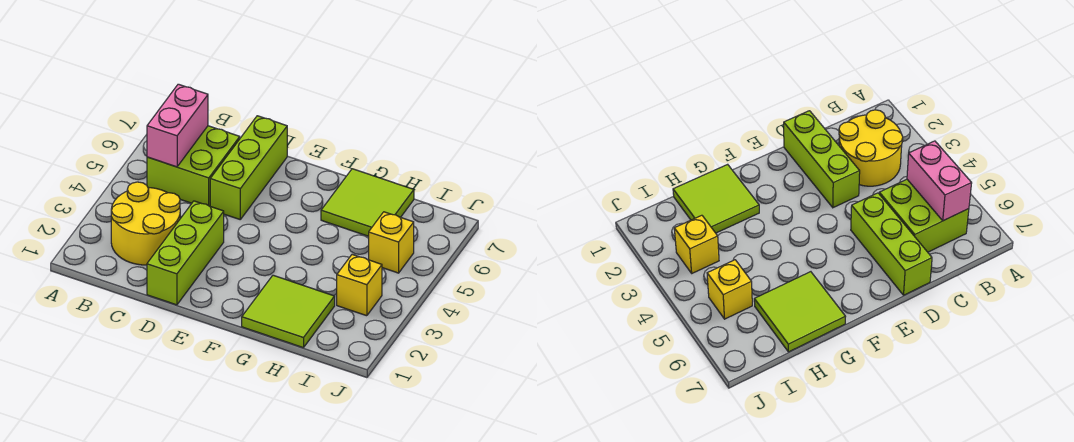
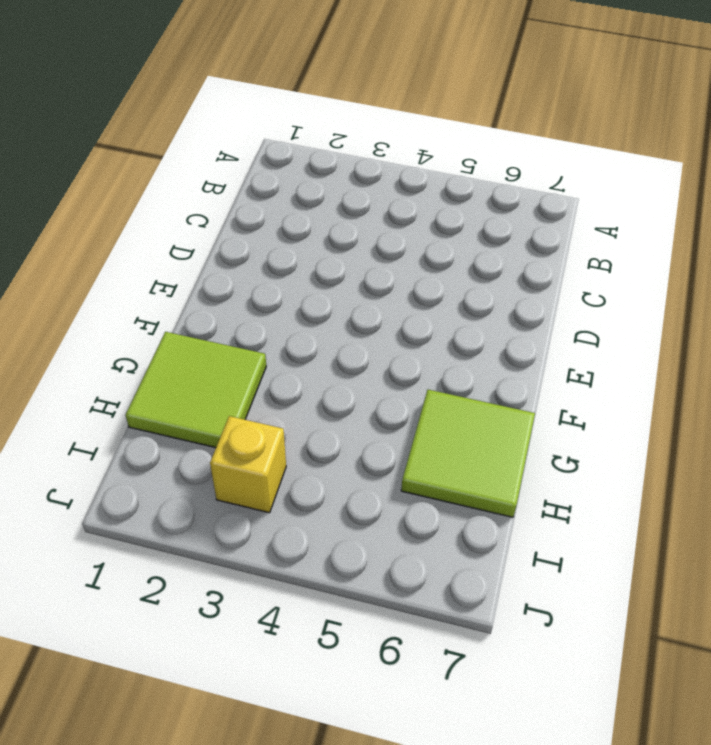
none -> yellow 2x2 round brick [111,182,180,265]
none -> lime 2x2 brick [147,126,240,206]

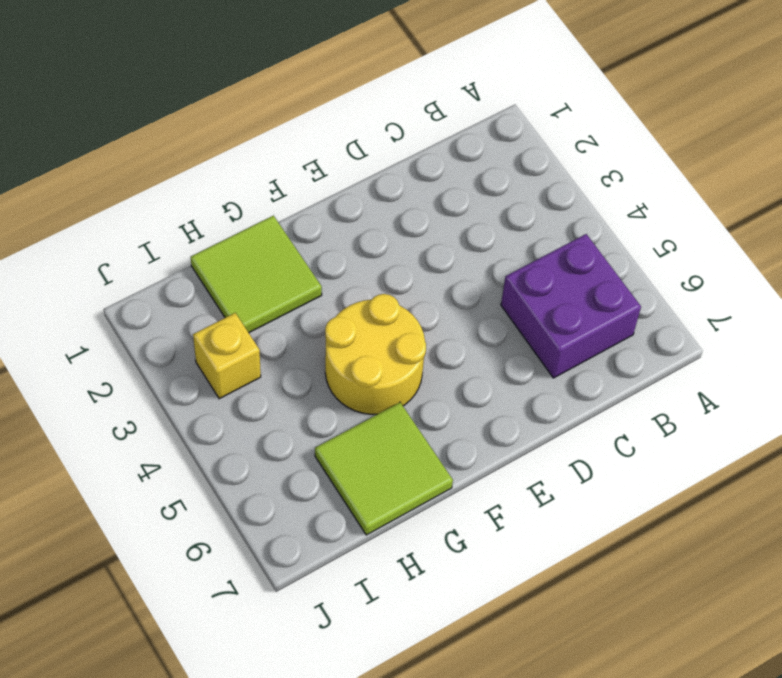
purple 2x2 brick [501,234,641,378] -> lime 2x2 brick [147,126,240,206]
yellow 2x2 round brick [325,294,426,414] -> yellow 2x2 round brick moved to [111,182,180,265]
none -> lime 1x3 brick [147,201,224,305]
none -> lime 1x3 brick [210,116,287,219]

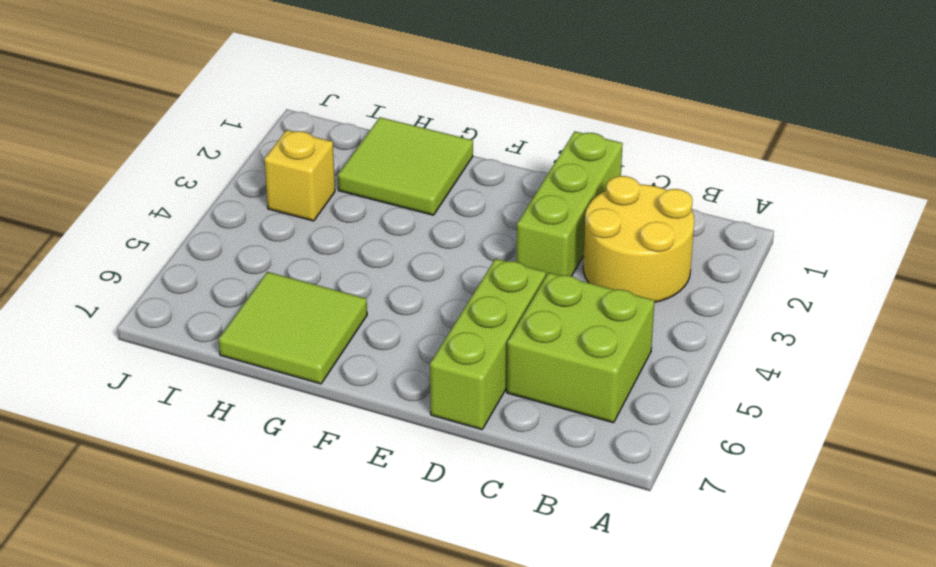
none -> yellow 1x1 brick [369,212,414,273]
none -> pink 1x2 brick [147,84,208,167]

